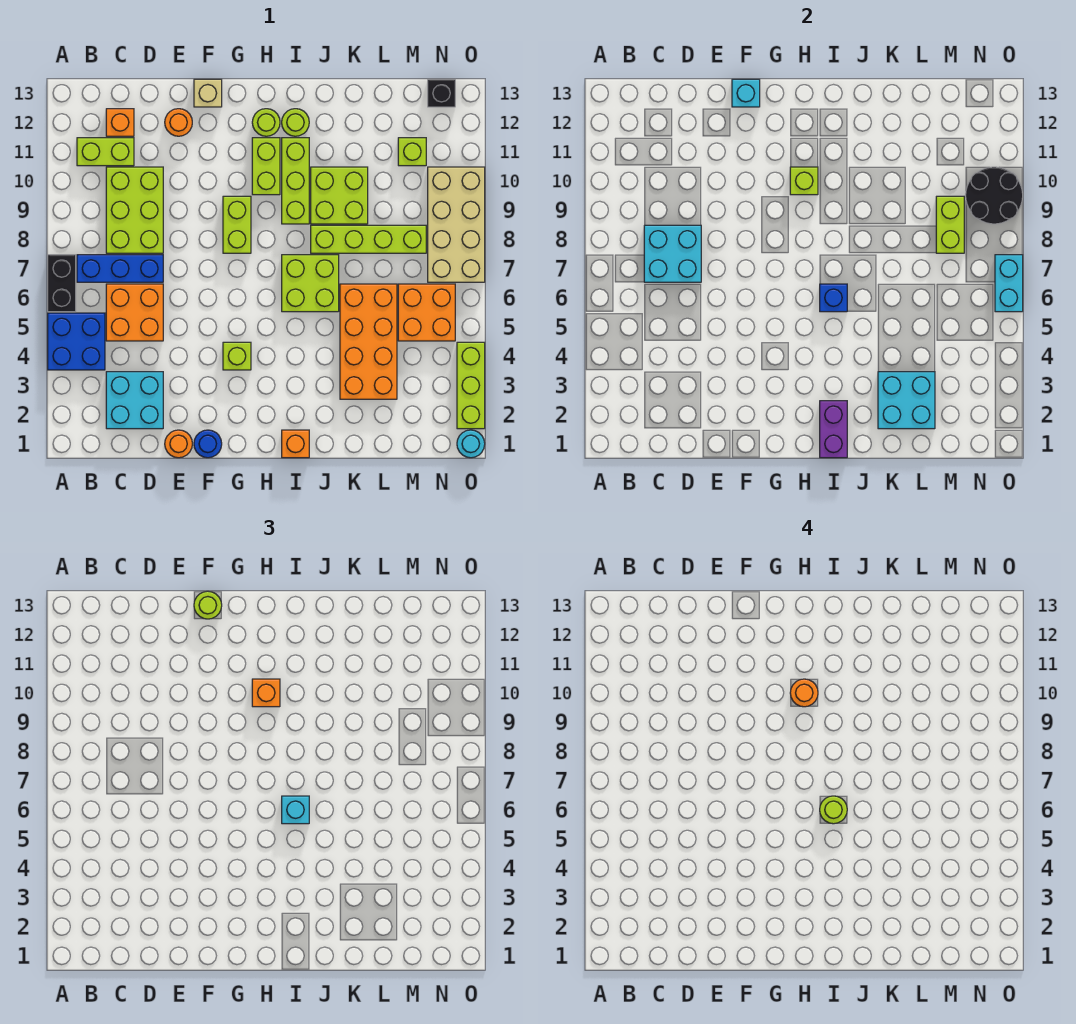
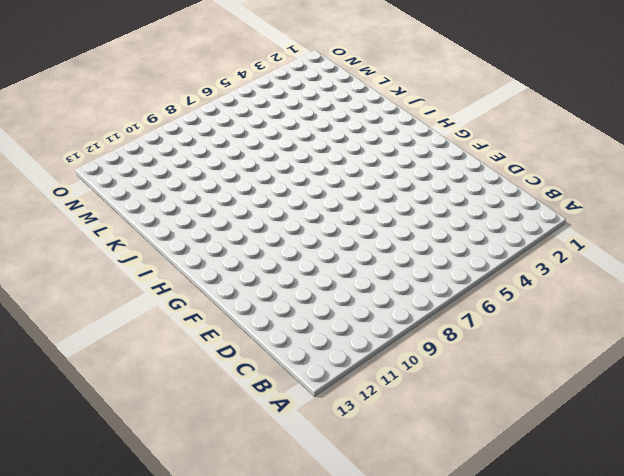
none -> blue 2x2 brick [48,313,105,370]
none -> black 1x2 brick [48,255,76,312]
none -> blue 1x3 brick [77,255,163,282]
none -> lime 1x2 brick [77,138,134,166]

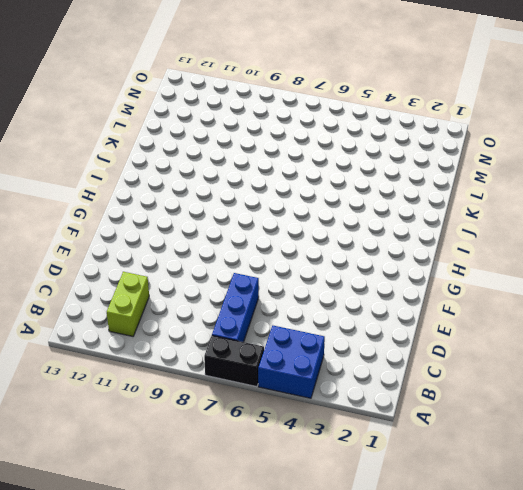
none -> cyan 2x2 brick [106,372,163,429]
none -> orange 2x2 brick [106,284,163,341]
none -> lime 2x3 brick [106,167,163,253]
none -> orange 1x1 brick [106,109,134,136]

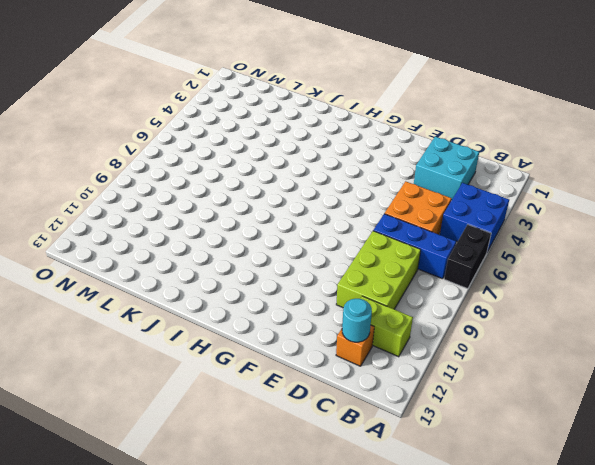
cyan 1x1 round brick [342,299,372,342] -> cyan 1x1 round brick moved to [457,430,485,458]
none -> orange 1x1 round brick [165,430,192,458]
none -> orange 1x1 round brick [165,109,192,136]
none -> blue 1x1 round brick [194,430,222,458]
none -> tan 1x1 brick [194,79,222,107]

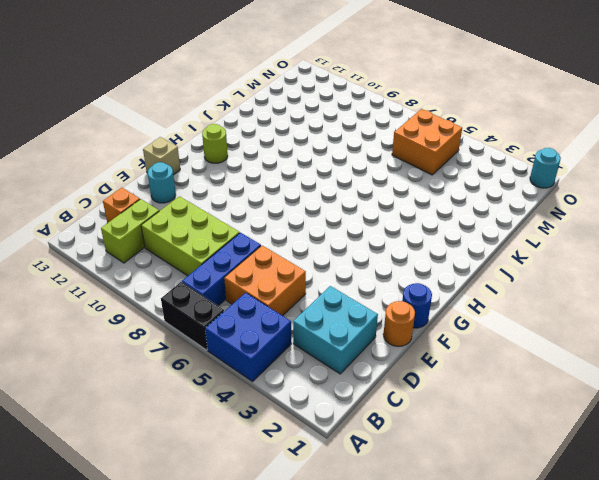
cyan 1x1 round brick [148,162,176,203] -> orange 1x1 round brick [165,109,192,136]
none -> lime 1x1 brick [223,342,251,370]
none -> lime 1x2 brick [223,196,251,253]
none -> lime 1x2 brick [252,138,280,195]
none -> orange 1x1 brick [282,430,309,458]

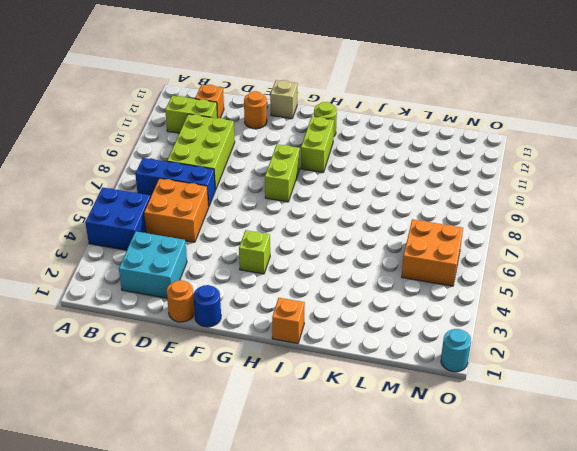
none -> black 1x2 brick [48,255,76,312]
none -> lime 2x2 brick [282,255,339,312]
none -> lime 1x3 brick [282,138,309,224]
none -> lime 1x1 round brick [282,109,309,136]

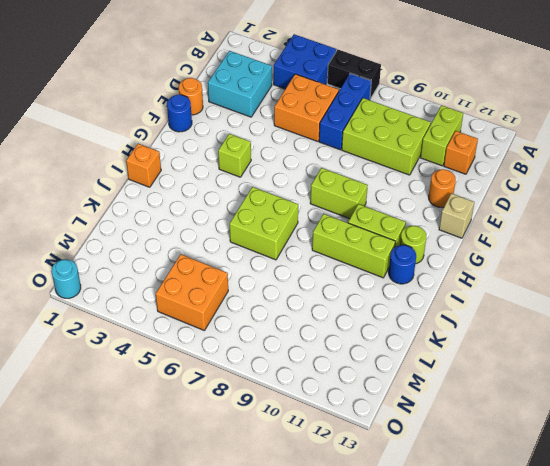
blue 1x1 round brick [389,245,416,284] -> lime 1x1 round brick [282,109,309,136]
none -> lime 1x4 brick [311,225,426,253]
none -> lime 2x2 brick [311,167,368,224]
none -> orange 2x4 brick [340,284,397,399]
none -> lime 1x1 brick [398,138,426,166]

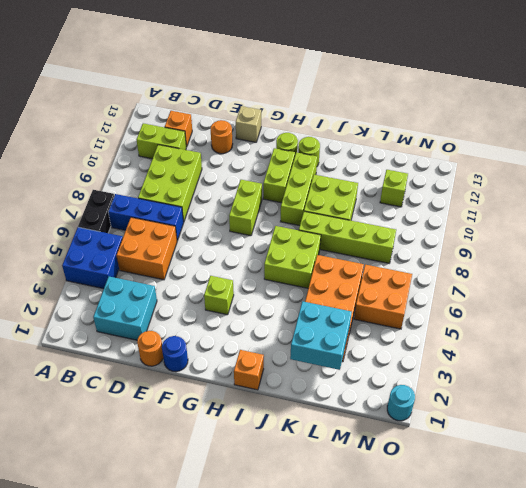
none -> tan 2x4 brick [428,167,485,282]
none -> black 1x1 brick [428,79,455,107]
none -> lime 1x3 brick [457,342,485,429]
none -> cyan 2x2 brick [644,225,701,282]

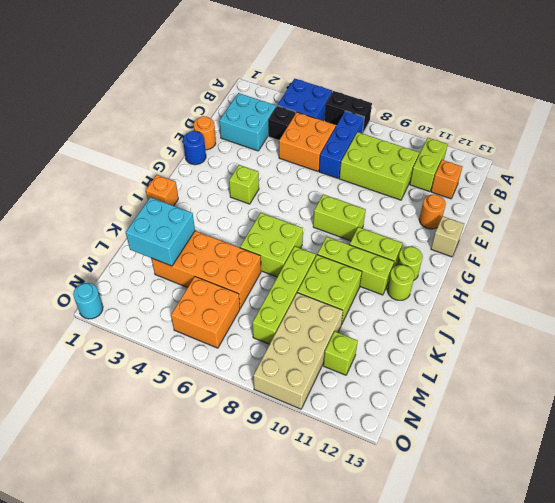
black 1x1 brick [268,106,296,140] -> black 1x1 brick moved to [428,79,455,107]
tan 2x4 brick [253,293,343,409] -> tan 2x4 brick turned to [428,167,485,282]
none -> lime 1x3 brick [457,342,485,429]
none -> cyan 2x2 brick [644,225,701,282]
none -> cyan 1x1 brick [732,79,760,107]
none -> lime 1x1 brick [790,167,818,195]

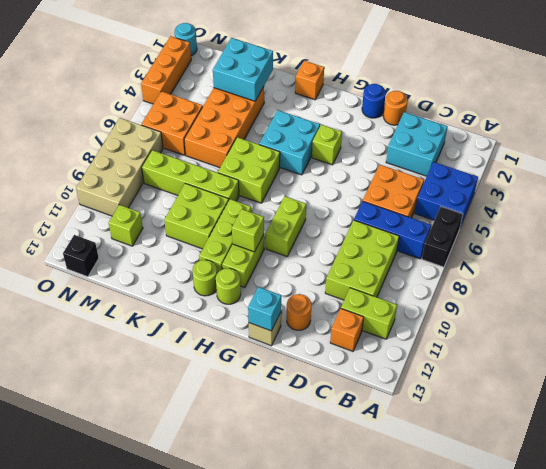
cyan 2x2 brick [259,110,320,175] -> cyan 2x2 brick moved to [644,225,701,282]
orange 1x3 brick [141,36,191,104] -> lime 1x3 brick [457,342,485,429]
none -> purple 1x2 brick [820,401,847,458]
none -> blue 1x1 brick [820,284,847,312]
none -> lime 1x2 brick [936,196,964,253]
none -> black 2x2 round brick [966,167,1023,224]

